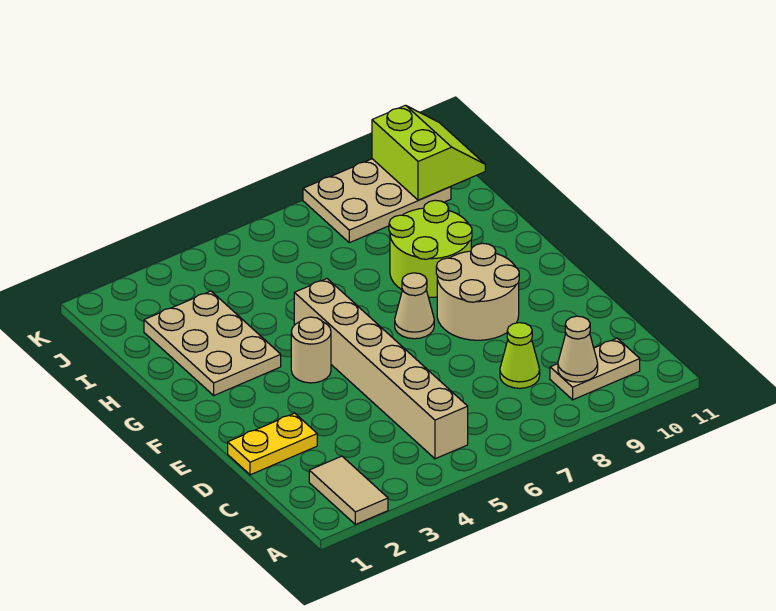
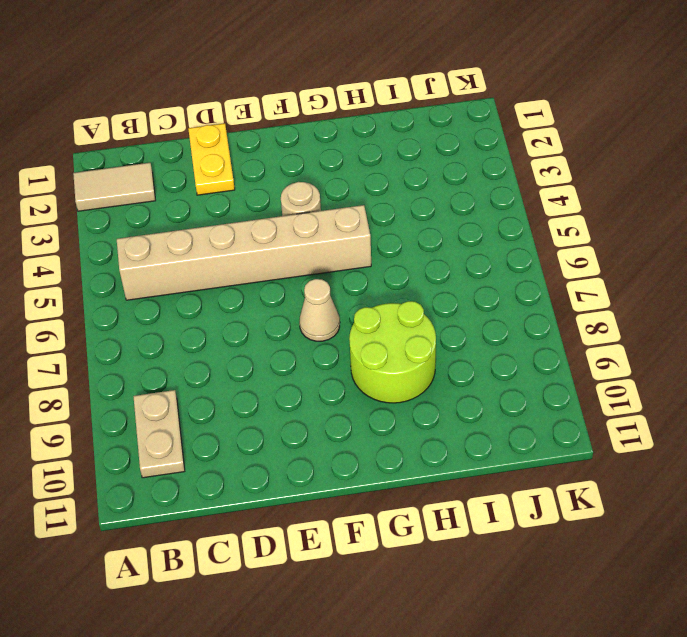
none -> lime 1x1 cone [500,323,540,388]
none -> tan 2x2 round brick [436,243,519,340]
none -> tan 2x3 plate [144,291,281,395]

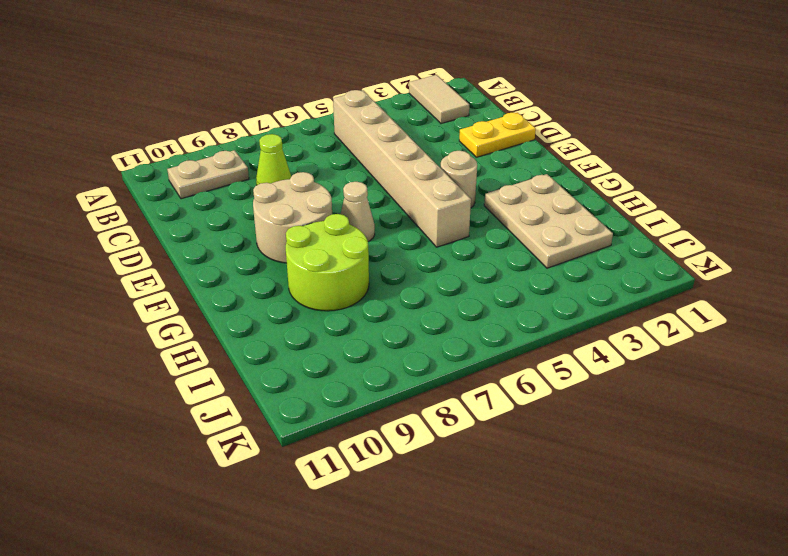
none -> tan 2x3 plate [303,159,451,243]
none -> tan 1x1 cone [558,316,598,382]
none -> lime 2x2 slope [372,105,485,200]

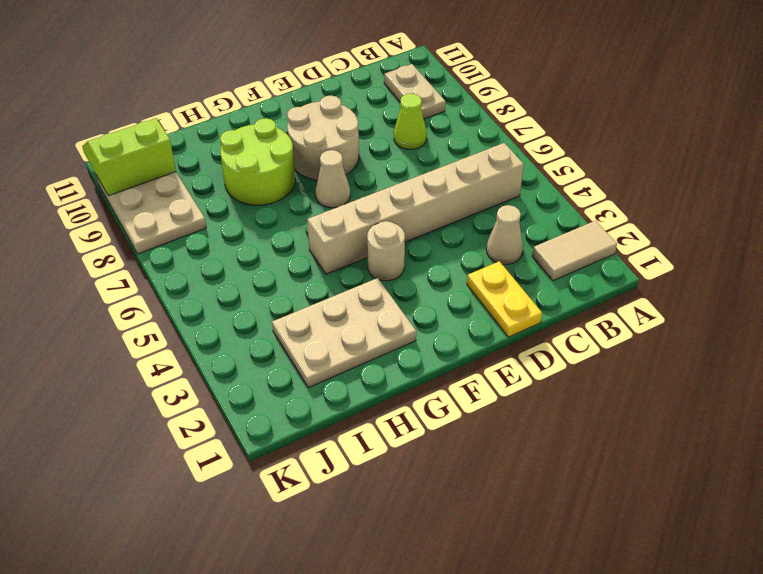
tan 1x1 cone [486,205,523,264] -> tan 1x1 cone moved to [558,316,598,382]

